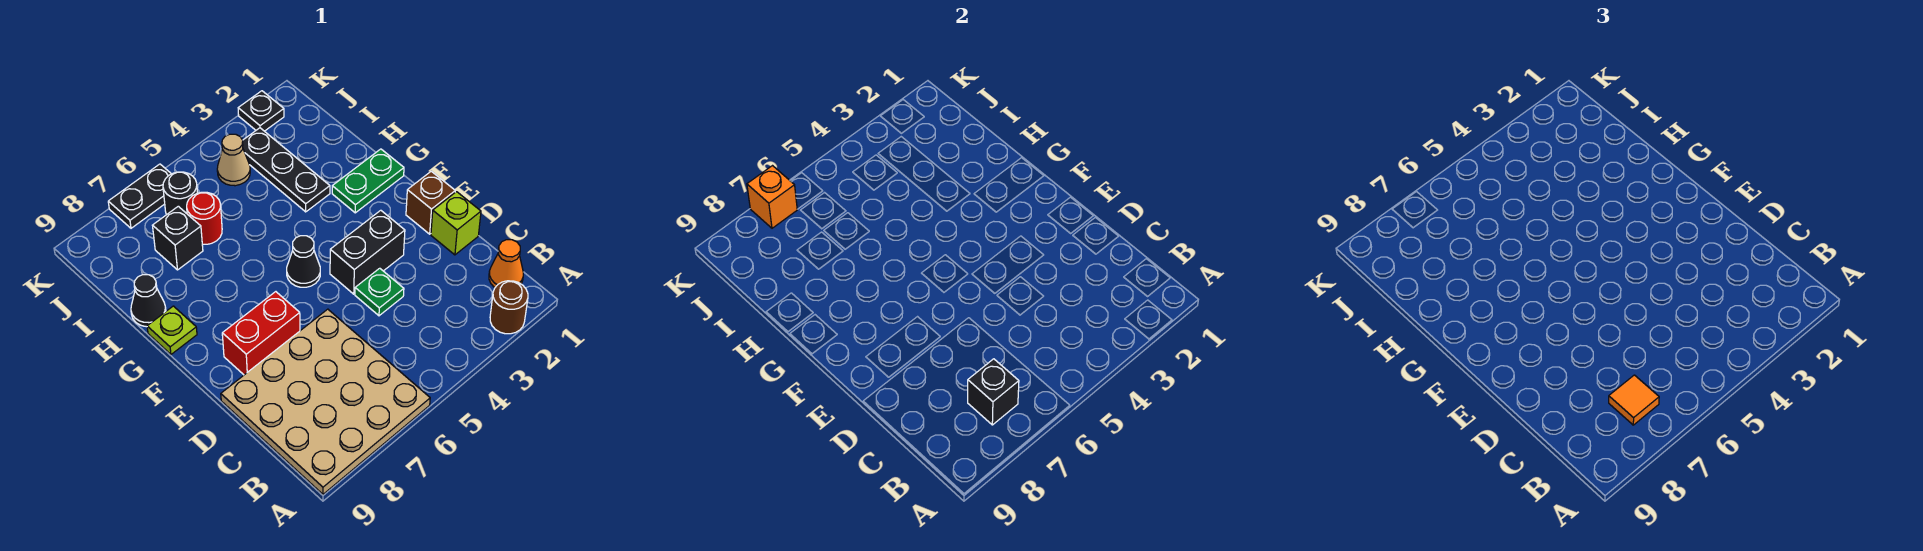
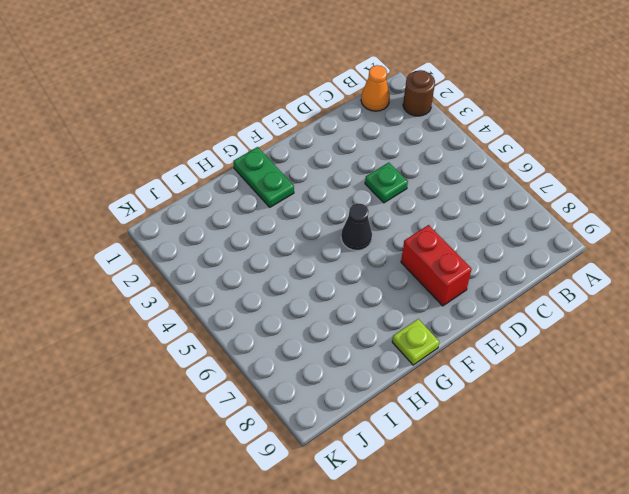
none -> tan 4x4 plate [221,309,430,494]
none -> lime 1x1 brick [431,192,481,255]
none -> brown 1x1 brick [406,171,455,234]

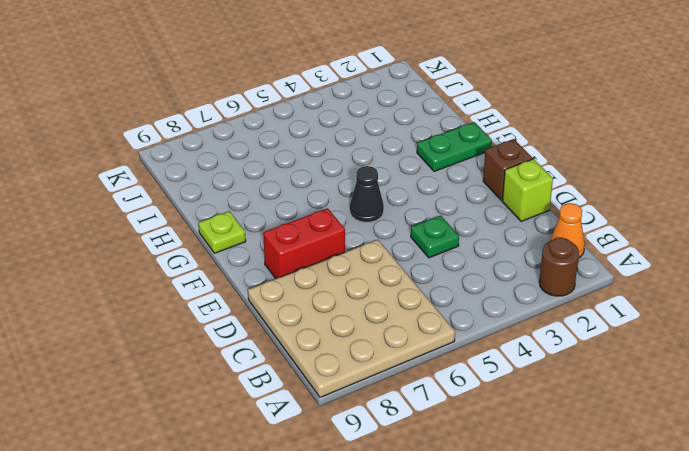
none -> black 1x2 brick [330,210,405,294]
none -> black 1x3 plate [243,128,330,212]
none -> black 1x1 cone [131,275,166,327]

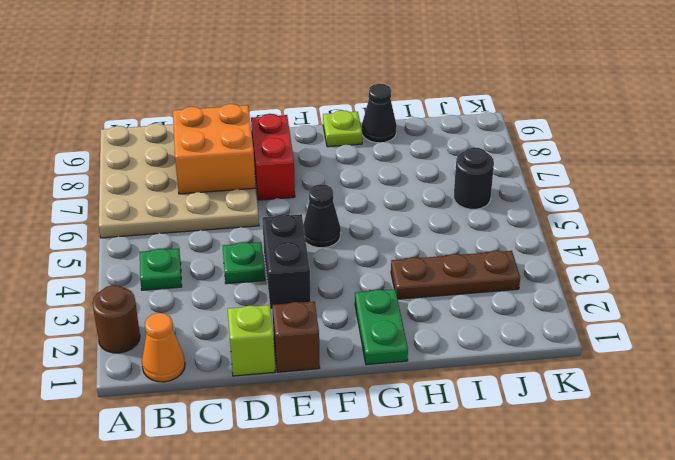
green 1x1 plate [140,249,182,290] -> none
orange 2x2 brick [173,104,256,194] -> none
brown 1x3 plate [391,251,520,299] -> black 1x3 plate [243,128,330,212]
none -> red 1x1 round brick [187,192,222,244]
none -> black 1x1 brick [153,206,203,270]
none -> tan 1x1 cone [217,134,250,186]

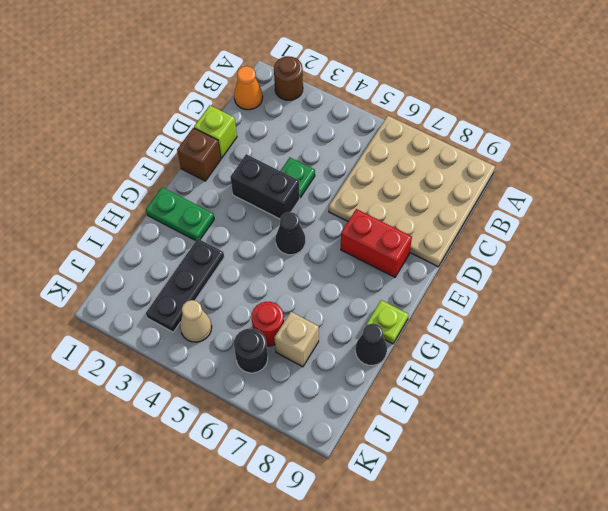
tan 1x1 brick [274,312,319,367] -> black 1x1 brick [153,206,203,270]
none -> black 1x1 plate [238,91,284,131]
none -> black 1x2 plate [108,164,171,228]
none -> black 1x1 brick [968,359,1019,425]

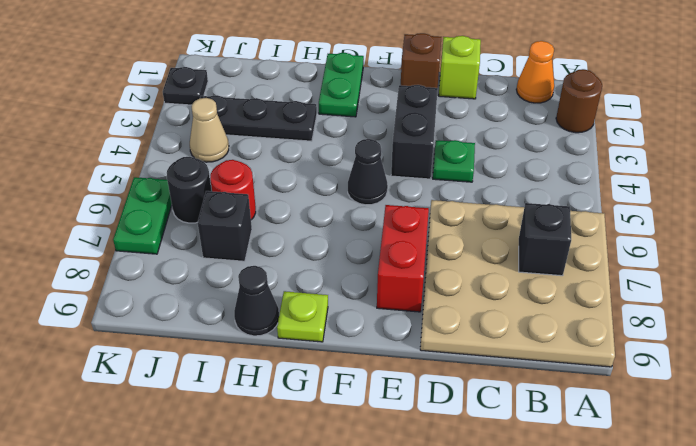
green 1x2 plate [113,177,172,254] -> black 1x2 plate [108,164,171,228]
none -> orange 1x1 brick [747,166,797,228]
none -> orange 1x1 tile [1609,375,1659,425]

